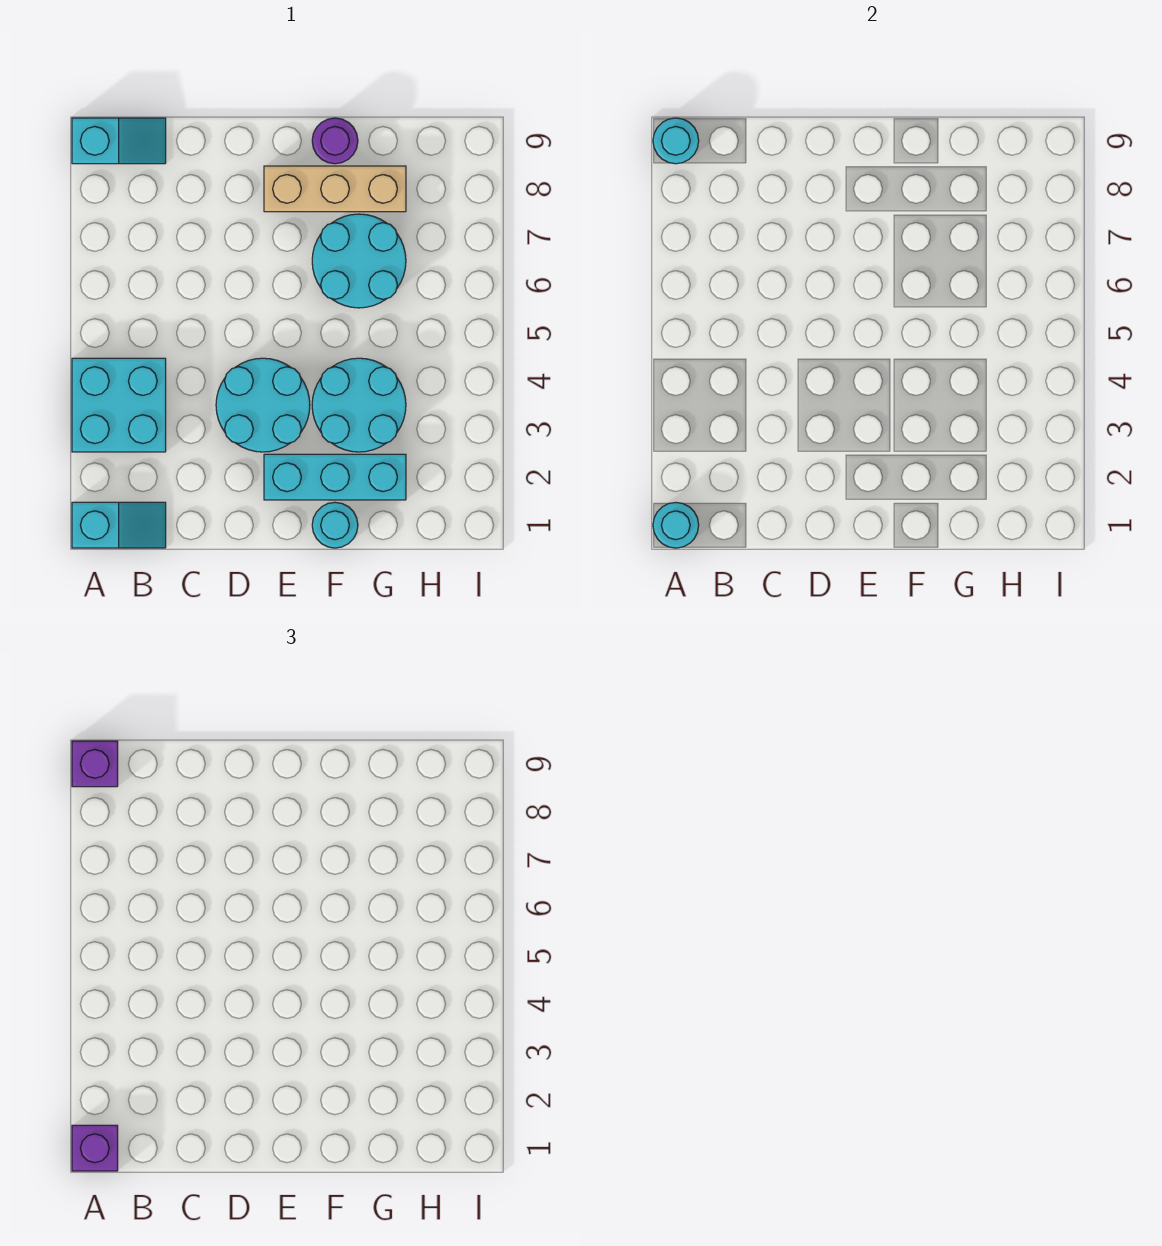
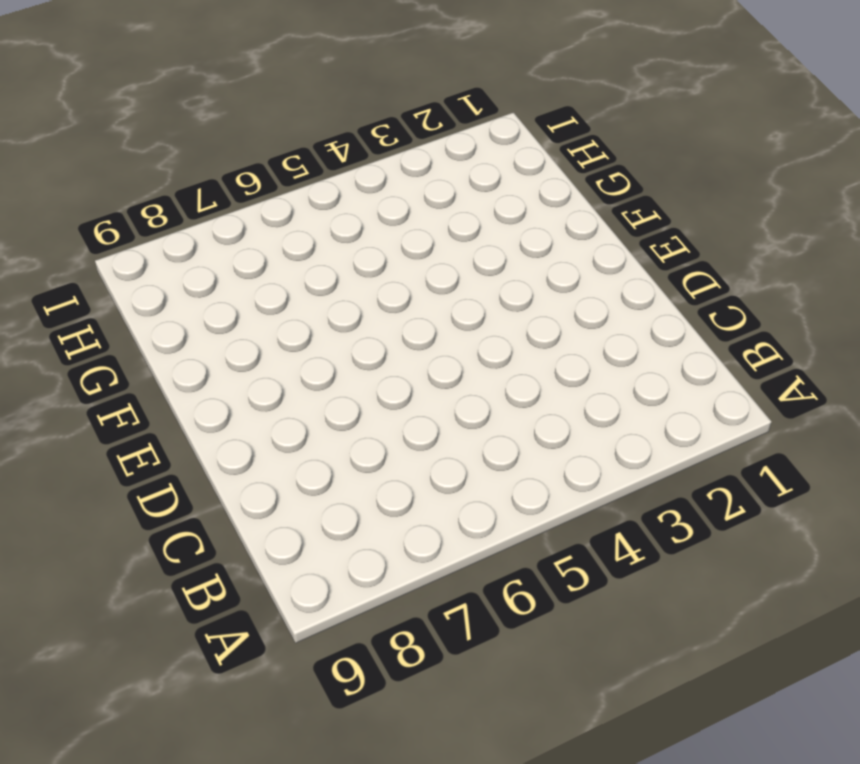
none -> cyan 1x2 slope [72,502,166,548]
none -> cyan 2x2 brick [72,358,166,452]
none -> cyan 1x2 slope [72,118,166,164]

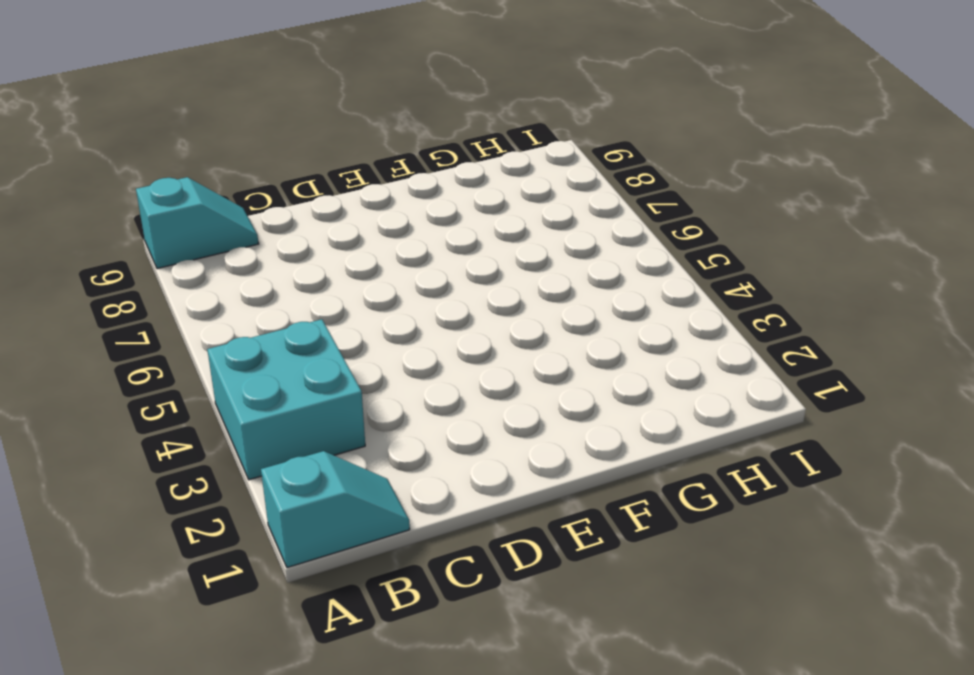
none -> cyan 2x2 round brick [216,358,310,452]
none -> cyan 1x3 brick [264,454,406,500]
none -> tan 1x3 brick [264,166,406,212]

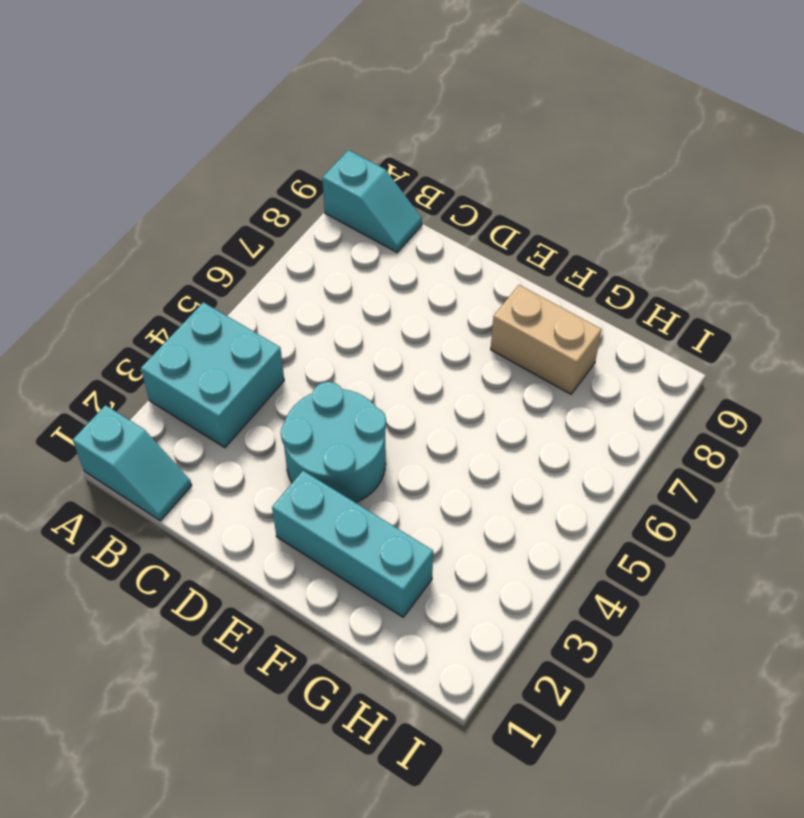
tan 1x2 brick [491,285,602,394] -> tan 1x3 brick [264,166,406,212]
none -> cyan 1x1 round brick [312,502,358,548]
none -> cyan 2x2 round brick [312,358,406,452]
none -> cyan 2x2 round brick [312,214,406,308]

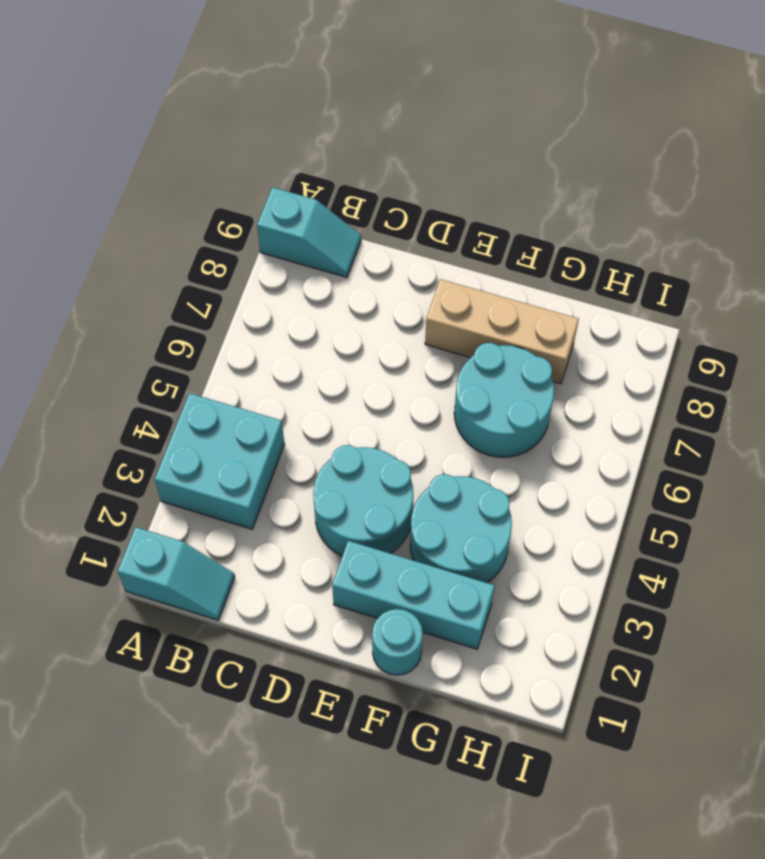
none -> purple 1x1 round brick [312,118,358,164]
none -> cyan 1x1 round brick [653,502,699,548]
none -> cyan 1x1 round brick [653,118,699,164]

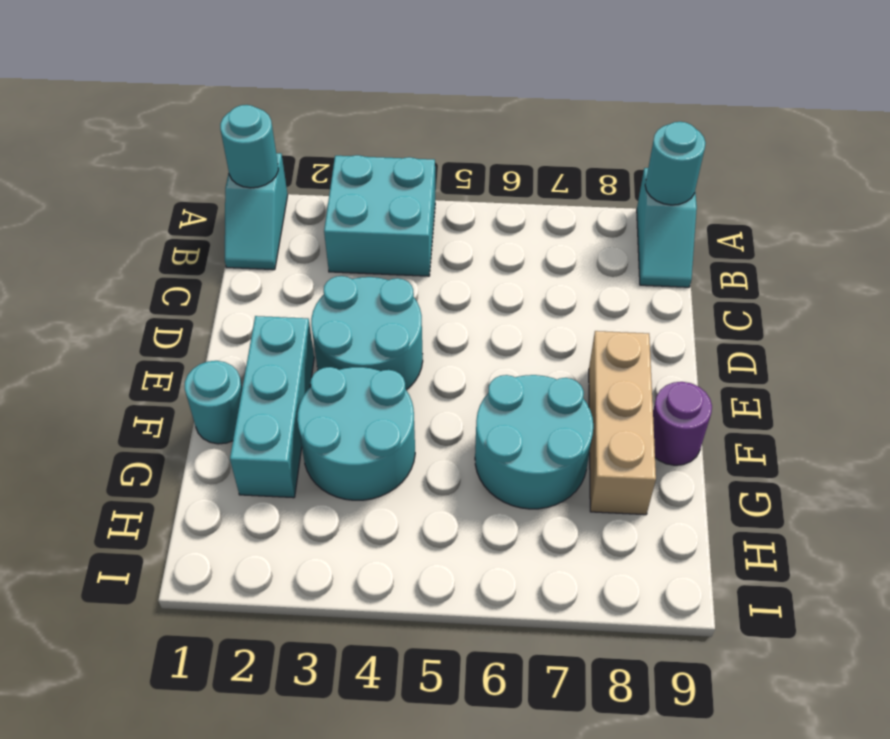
none -> purple 1x1 brick [72,1125,118,1171]
none -> purple 1x1 brick [72,741,118,787]

